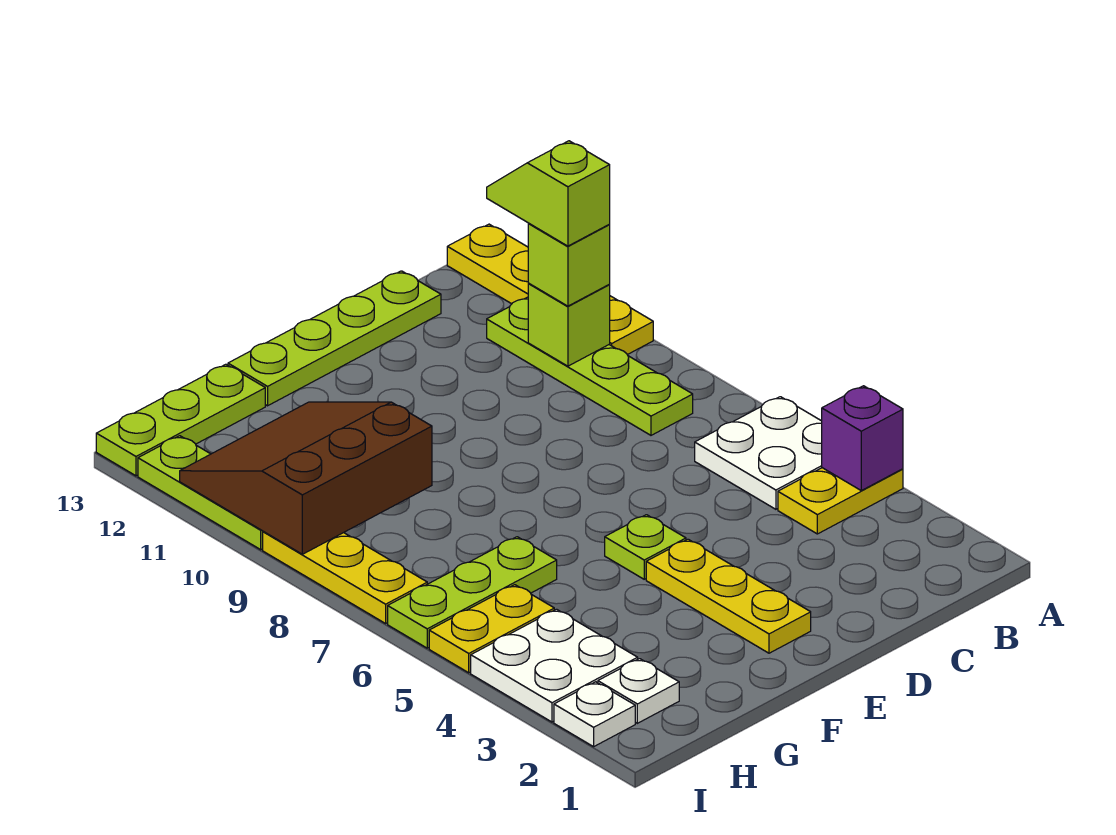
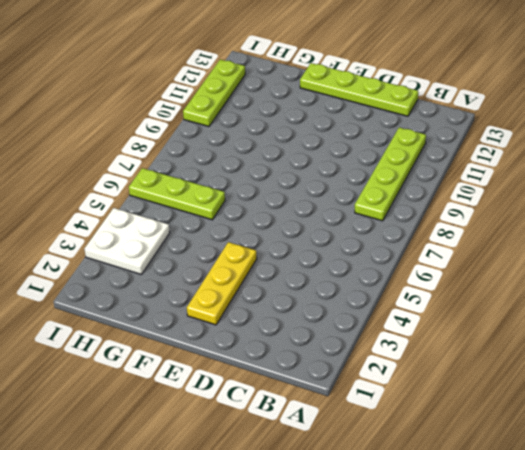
none -> yellow 1x2 plate [778,468,903,534]
none -> white 2x2 plate [695,397,822,509]
none -> yellow 1x4 plate [447,224,653,355]

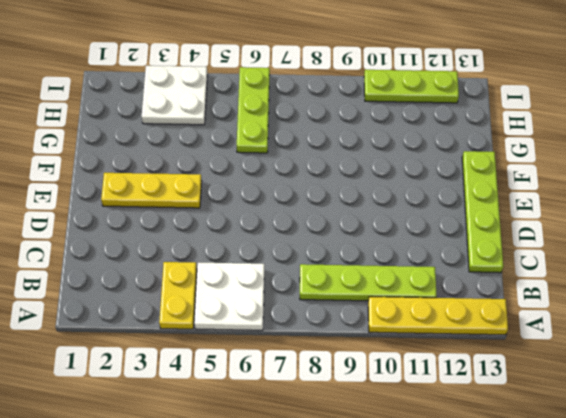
none -> lime 1x1 plate [605,515,686,579]
none -> lime 1x3 plate [96,364,265,476]
none -> white 1x1 plate [598,659,679,723]

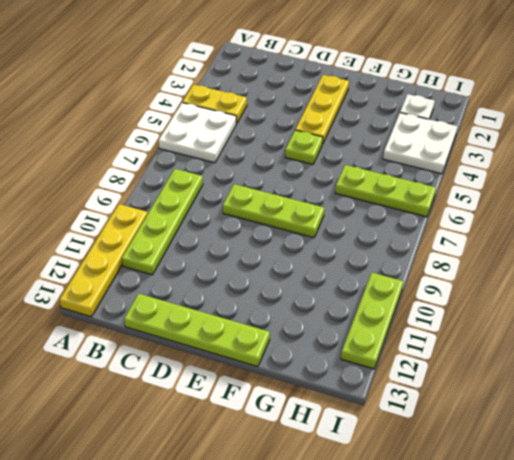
lime 1x3 plate [223,184,324,238] -> lime 1x3 plate moved to [96,364,265,476]
none -> yellow 1x2 plate [429,585,554,673]
none -> white 1x1 plate [554,682,635,747]
none -> yellow 1x3 plate [263,531,427,623]

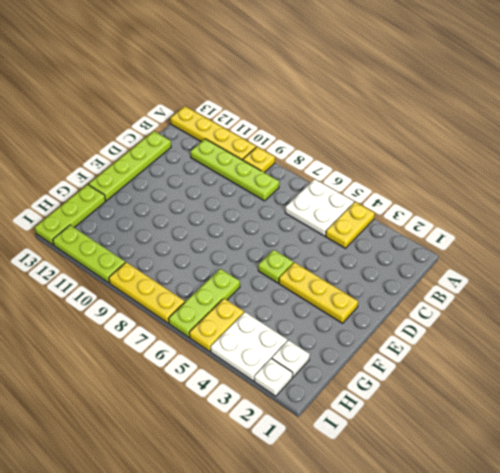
yellow 1x1 plate [243,147,275,173] -> none
none -> purple 1x1 brick [822,386,903,491]
none -> lime 1x1 brick [528,284,610,366]
none -> brown 3x3 slope [180,402,432,554]

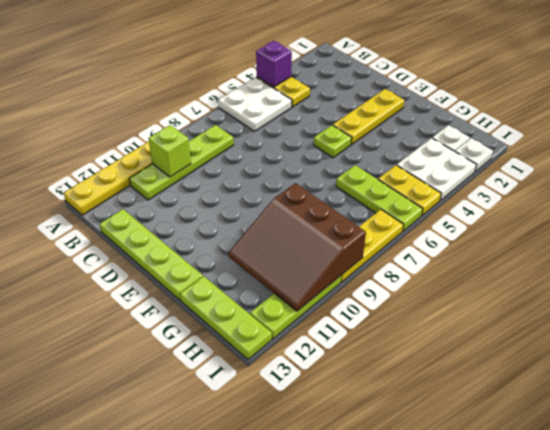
none -> lime 1x1 brick [528,224,610,306]
none -> lime 1x2 slope [487,141,610,246]

